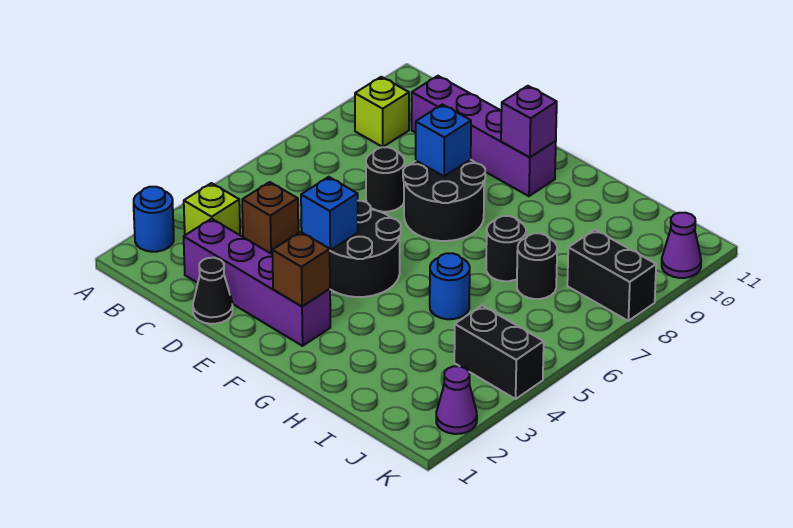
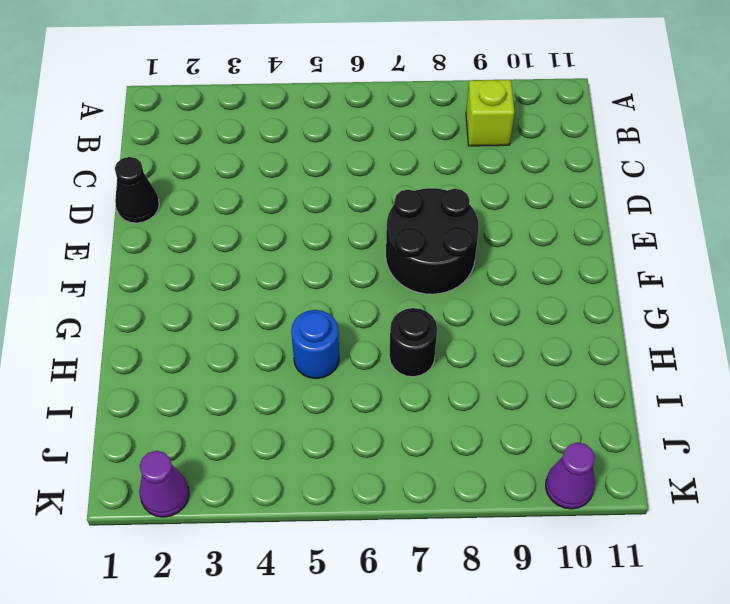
none -> blue 1x1 round brick [134,187,174,252]
none -> lime 1x1 brick [184,183,240,235]
none -> purple 1x4 brick [184,219,330,346]

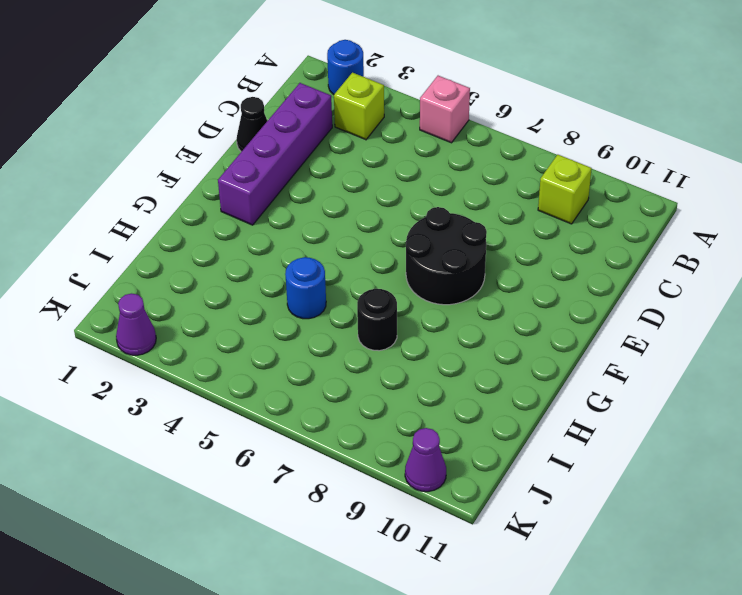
pink 1x1 brick [420,76,470,143] -> none
none -> brown 1x1 brick [242,182,298,254]
none -> purple 1x4 brick [412,76,556,196]
none -> black 1x1 round brick [366,147,405,212]

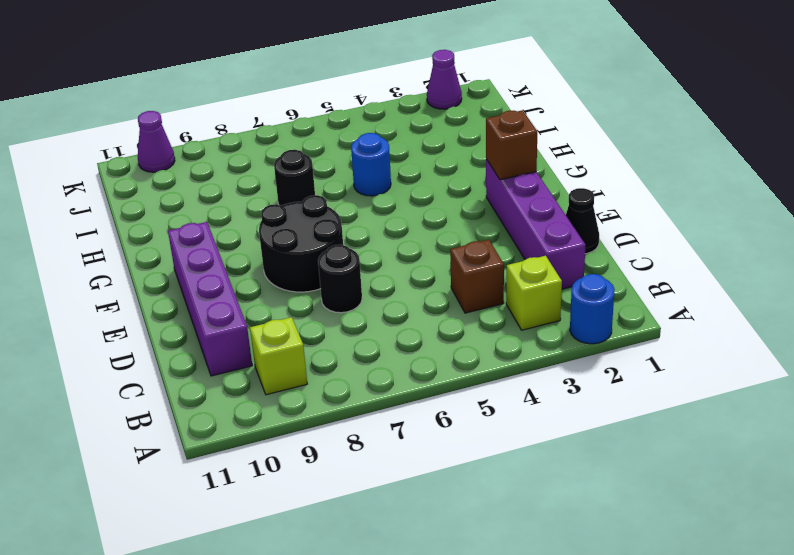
none -> black 2x2 round brick [330,201,401,297]
none -> black 1x1 round brick [517,233,557,299]
none -> black 1x2 brick [454,306,544,399]

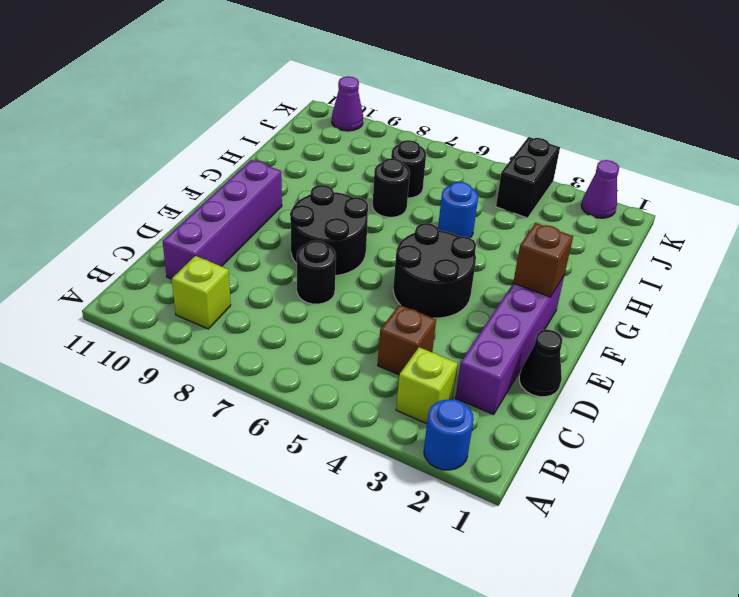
none -> black 1x2 brick [567,230,656,321]
none -> blue 1x1 brick [301,177,358,250]
none -> blue 1x1 brick [416,104,471,176]

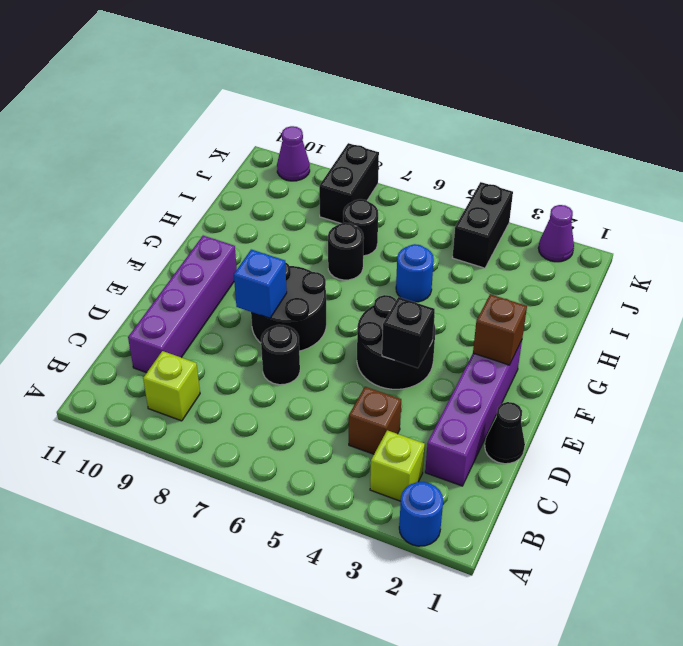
black 1x1 brick [382,297,435,368] -> blue 1x1 brick [301,177,358,250]
none -> purple 1x1 brick [501,86,557,157]

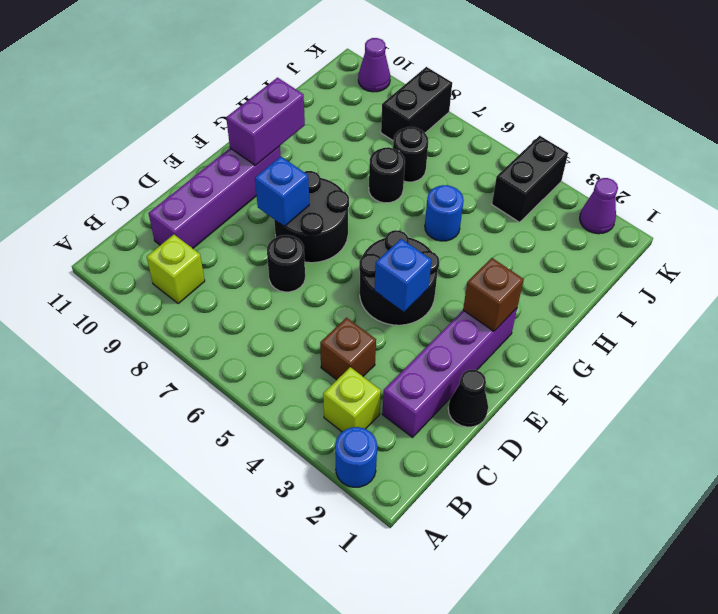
purple 1x2 brick [226,78,305,165] -> purple 1x1 brick [501,86,557,157]

